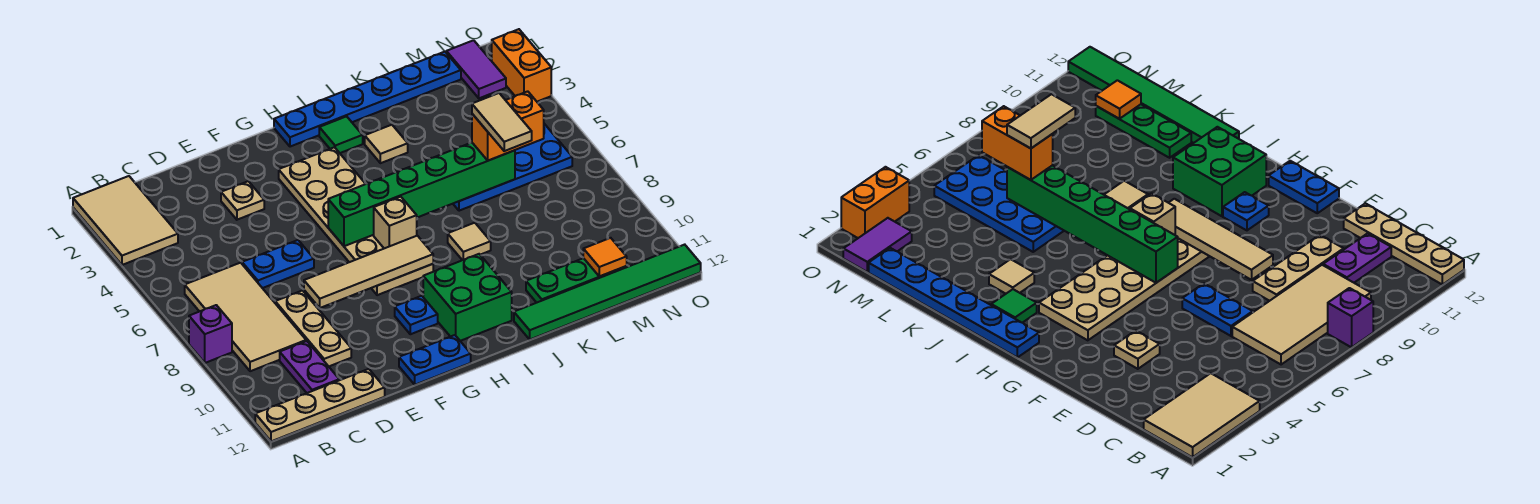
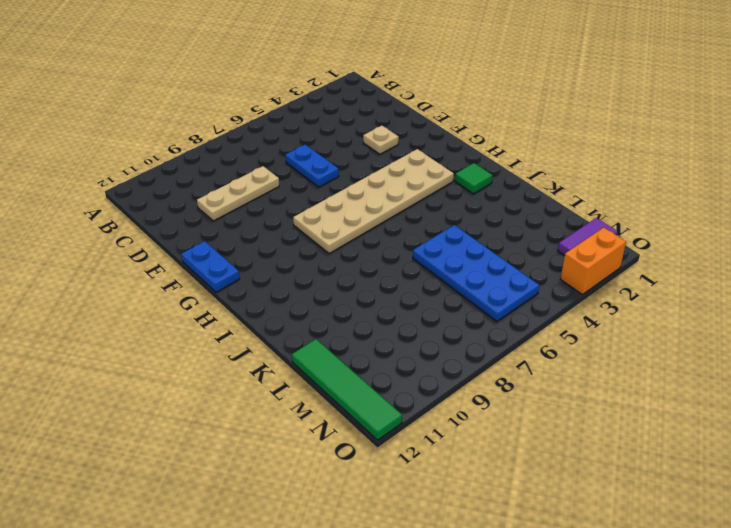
green 1x4 tile [292,339,402,440] -> green 1x6 tile [514,245,701,339]
none -> tan 2x3 tile [73,176,178,265]
none -> purple 1x1 brick [189,305,232,363]
none -> tan 1x4 plate [255,369,385,441]

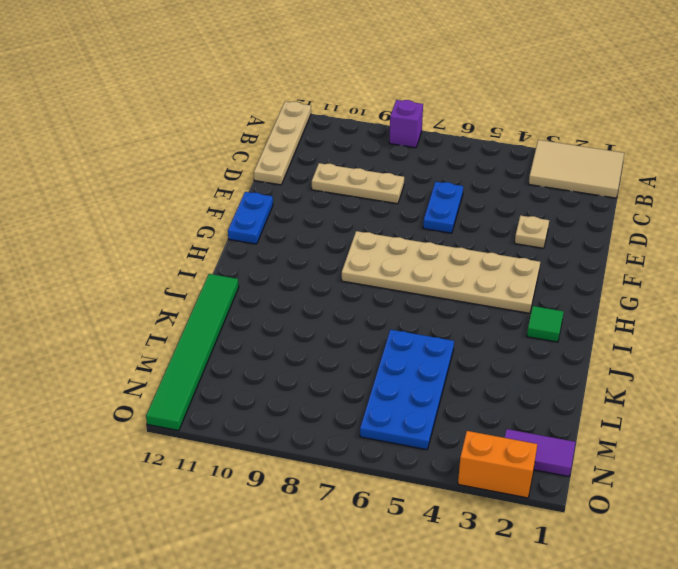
none -> tan 2x4 tile [185,263,306,371]
none -> purple 1x2 plate [280,341,339,393]
none -> blue 1x1 plate [395,296,438,334]

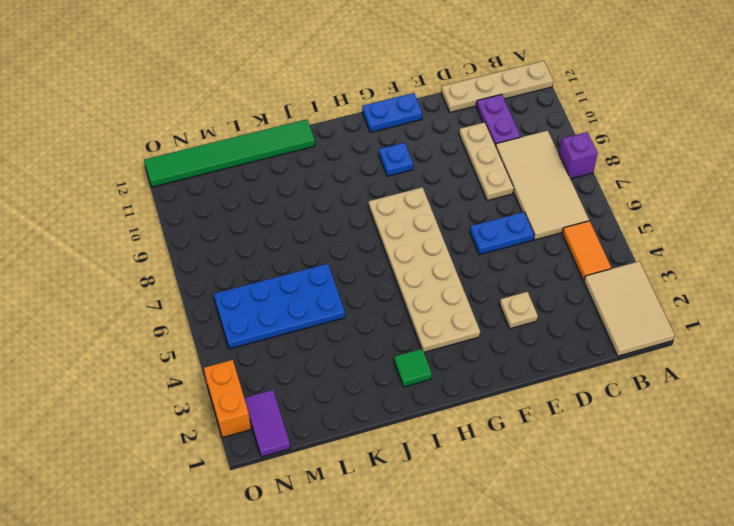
orange 1x2 tile [562,221,611,280] -> none
none -> blue 1x6 plate [274,52,461,147]
none -> green 2x2 brick [423,254,512,341]
none -> tan 1x1 tile [365,125,408,163]

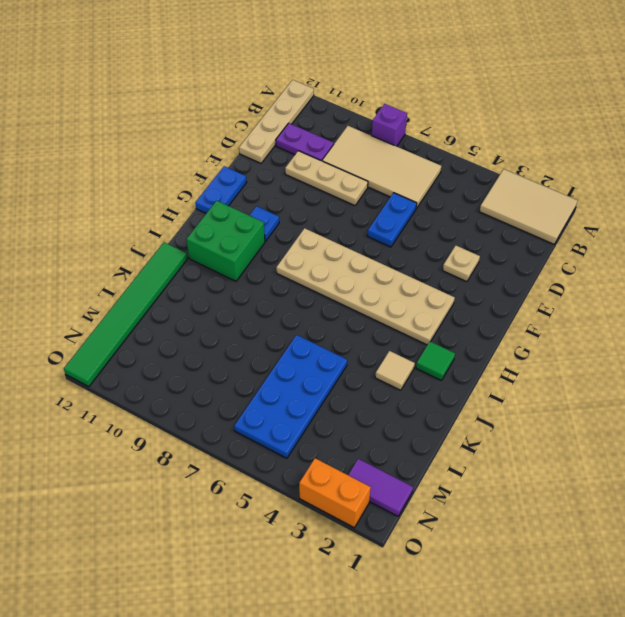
none -> blue 1x6 plate [274,52,461,147]
none -> tan 1x1 tile [448,223,491,260]
none -> green 1x3 plate [526,258,627,303]

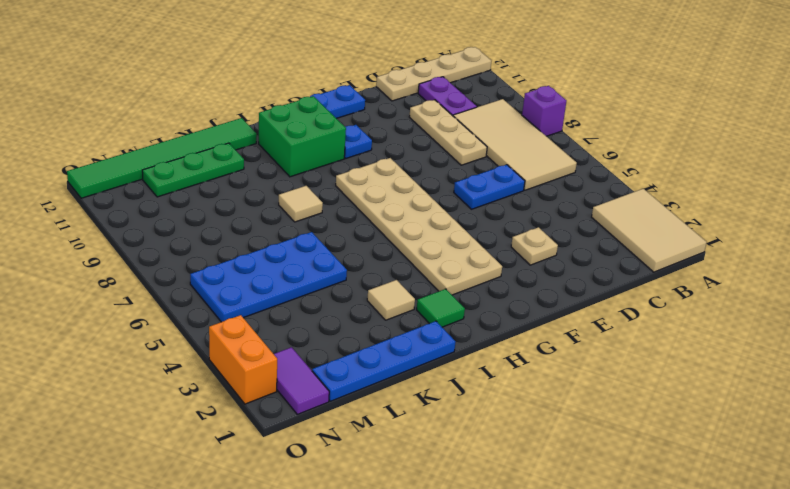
blue 1x4 plate [312,321,456,401] -> blue 1x6 plate [274,52,461,147]
none -> tan 1x4 tile [304,236,433,308]
none -> green 1x6 brick [328,143,515,246]
none -> tan 1x1 brick [374,197,417,248]

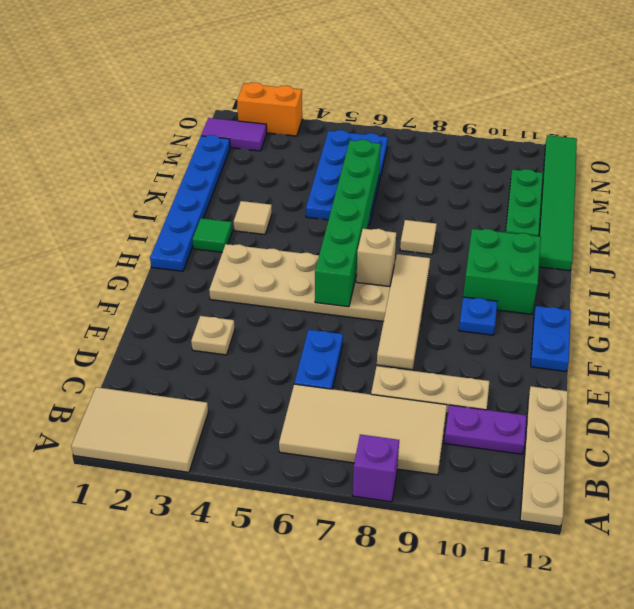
none -> orange 1x1 tile [583,238,627,276]
none -> orange 1x2 brick [472,91,544,161]
none -> tan 1x2 tile [472,93,532,151]

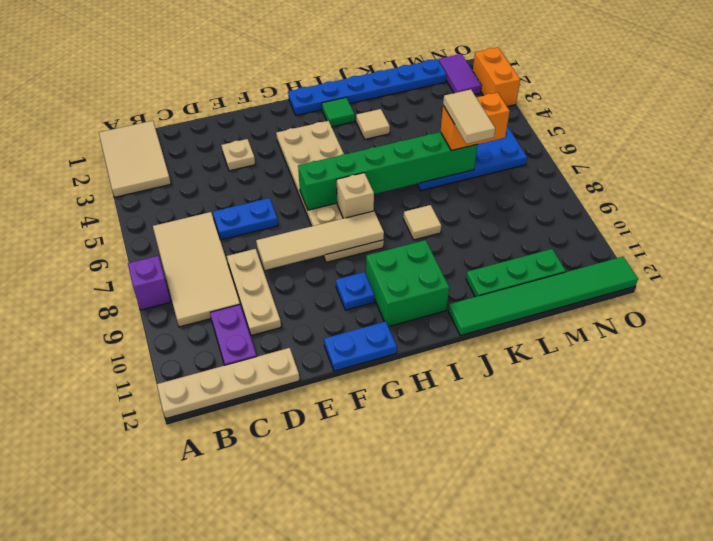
none -> orange 1x1 tile [583,238,627,276]

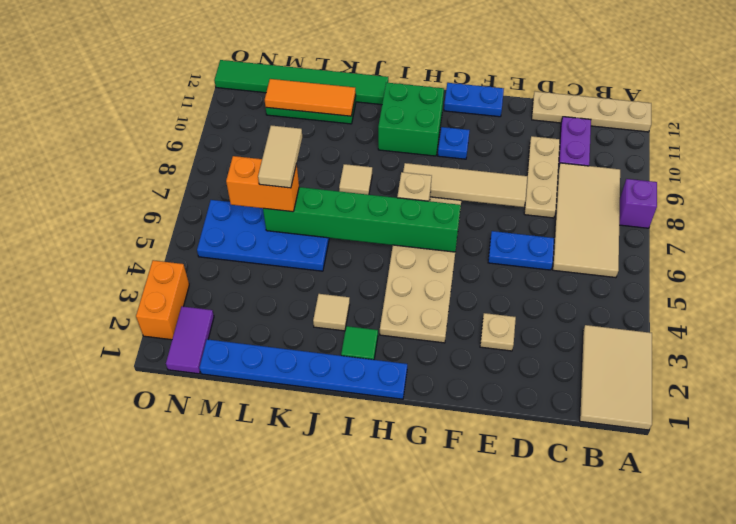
orange 1x3 tile [265,79,356,116] -> orange 1x1 tile [583,238,627,276]

